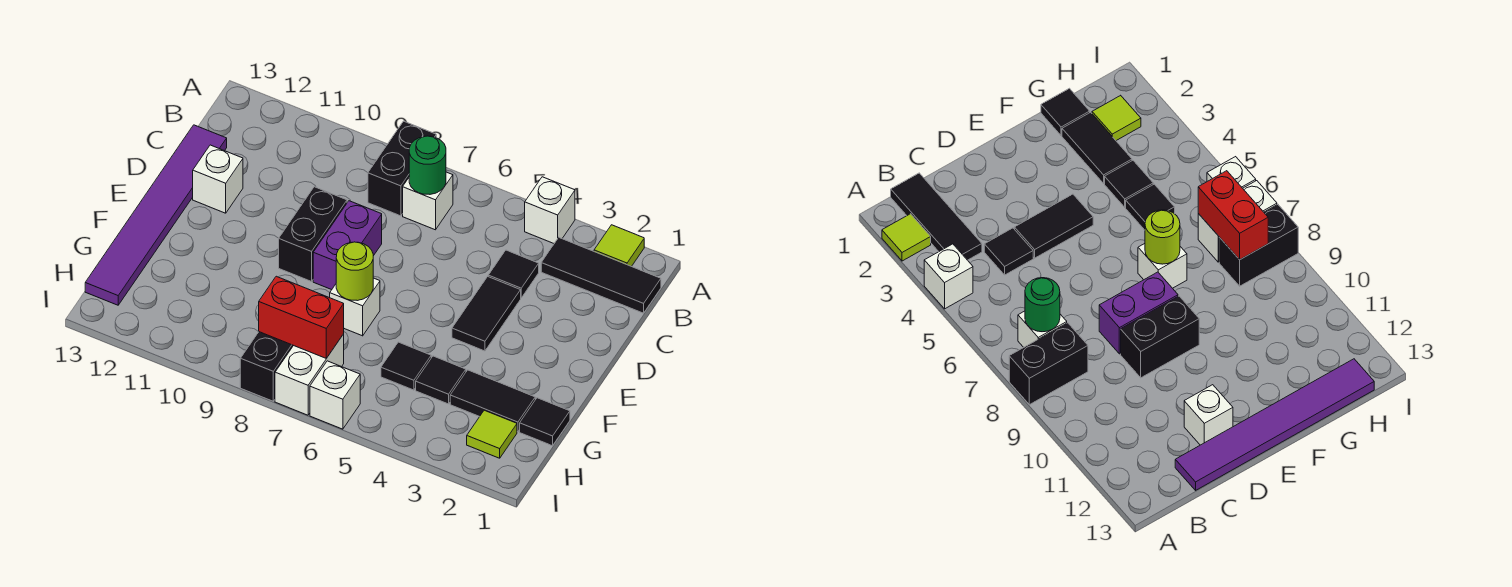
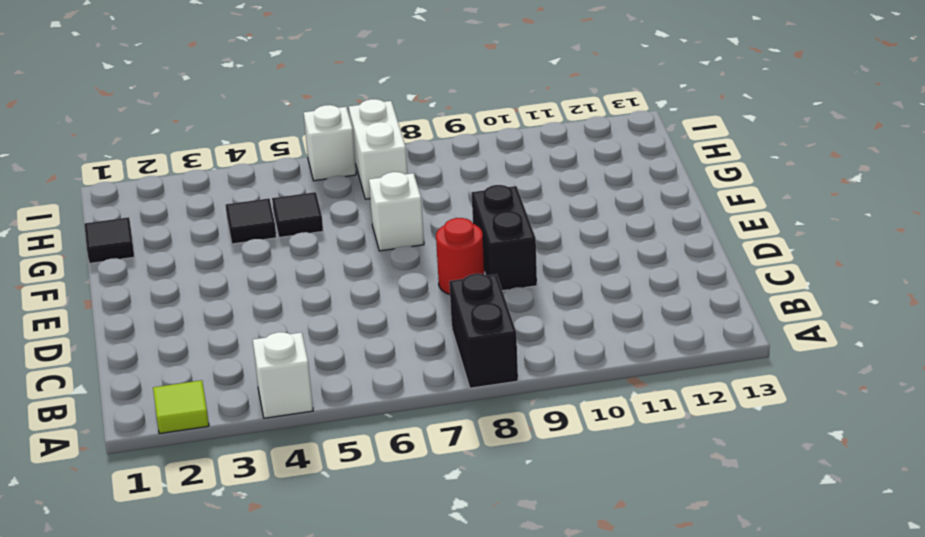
red 1x1 round brick [436,218,484,295] -> purple 1x2 brick [313,201,382,290]
none -> black 1x3 tile [541,238,661,313]
none -> white 1x1 brick [403,172,453,230]
none -> black 1x1 tile [488,250,539,298]

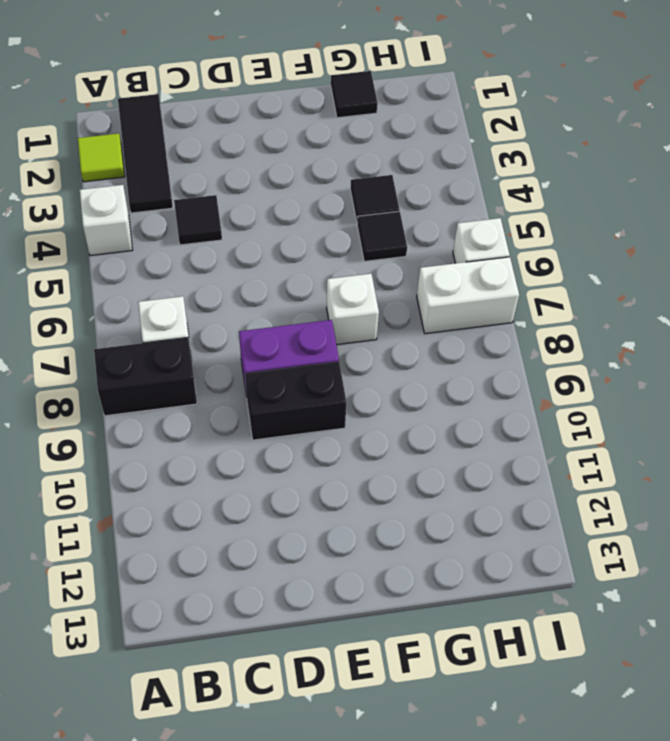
none -> purple 1x6 tile [85,125,227,305]
none -> black 1x2 tile [452,277,521,351]
none -> white 1x1 brick [193,145,243,213]

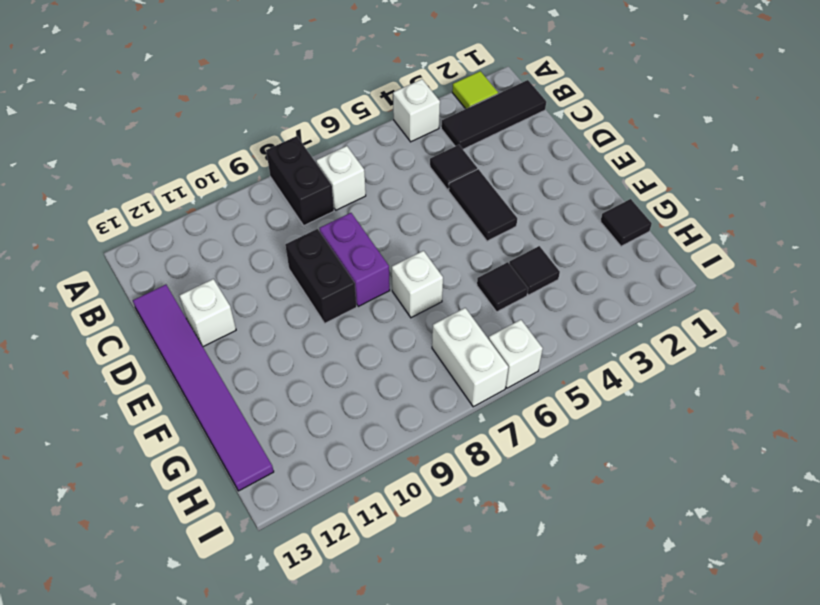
none -> black 1x2 tile [450,370,535,432]
none -> lime 1x1 tile [467,410,517,458]
none -> black 1x2 brick [240,332,293,401]

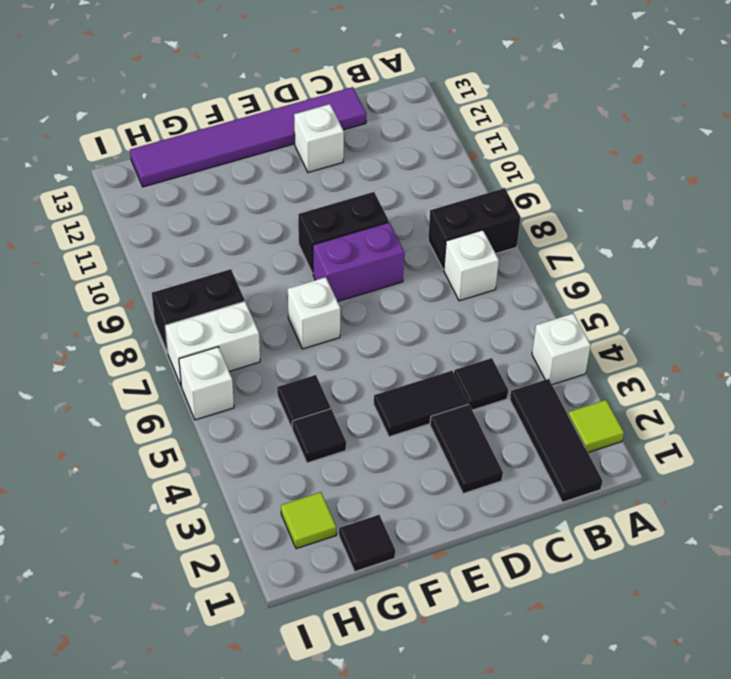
black 1x2 tile [430,404,503,494] -> black 1x2 tile moved to [450,370,535,432]
none -> green 1x1 round brick [409,136,446,194]
none -> lime 1x1 round brick [336,242,373,301]
none -> red 1x2 brick [259,276,344,358]

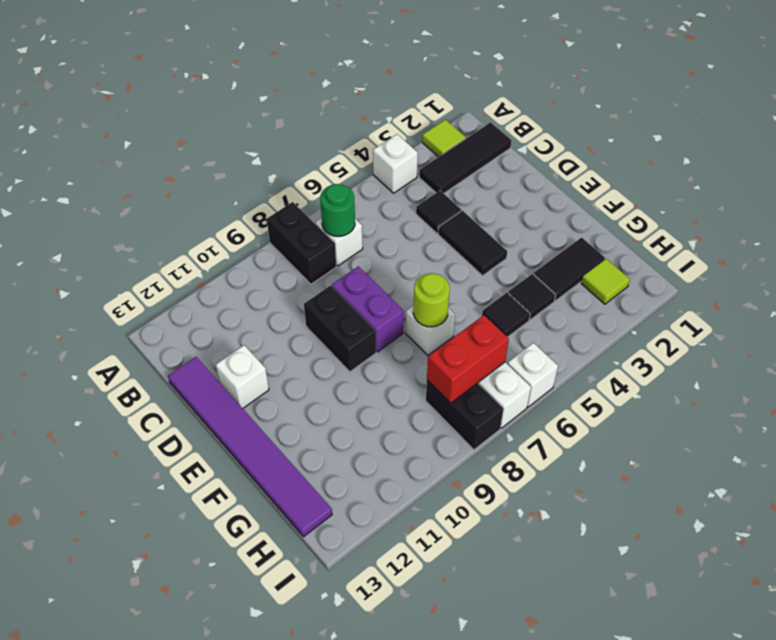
none -> black 1x1 tile [520,398,570,446]

